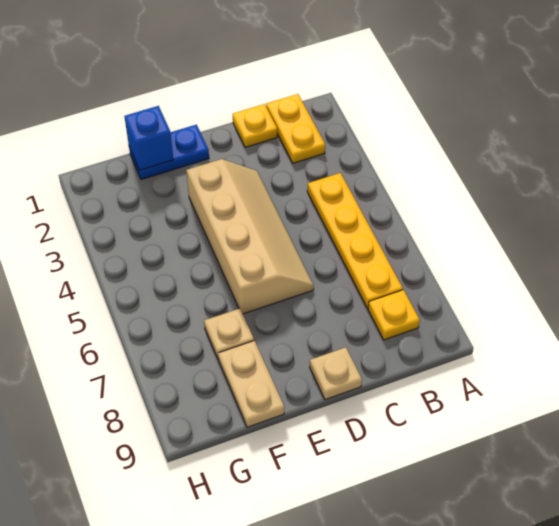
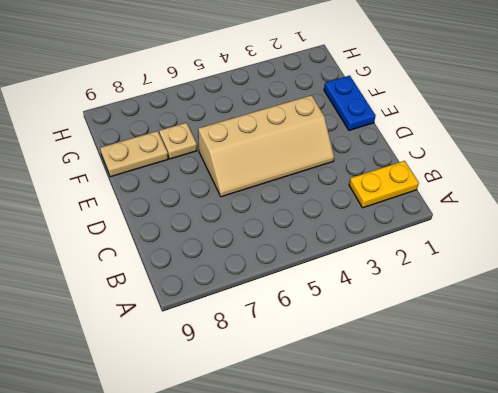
none -> yellow 1x4 plate [307,173,403,308]
none -> yellow 1x1 plate [368,290,420,340]

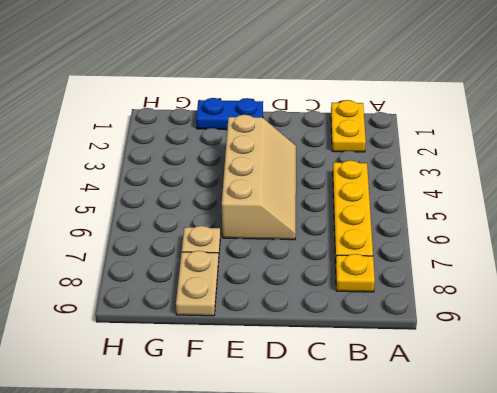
none -> yellow 1x1 plate [233,104,277,147]
none -> tan 1x1 plate [310,347,362,400]

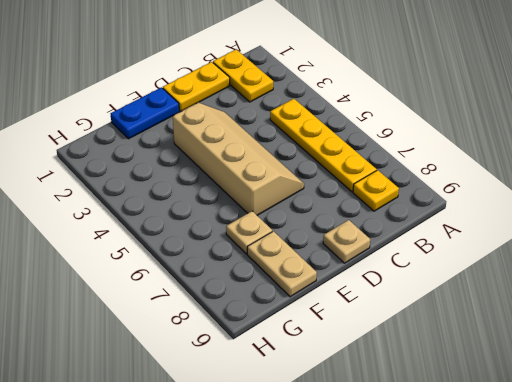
yellow 1x2 plate [163,62,230,112] -> yellow 1x1 plate [233,104,277,147]
none -> blue 1x1 brick [124,106,173,170]

